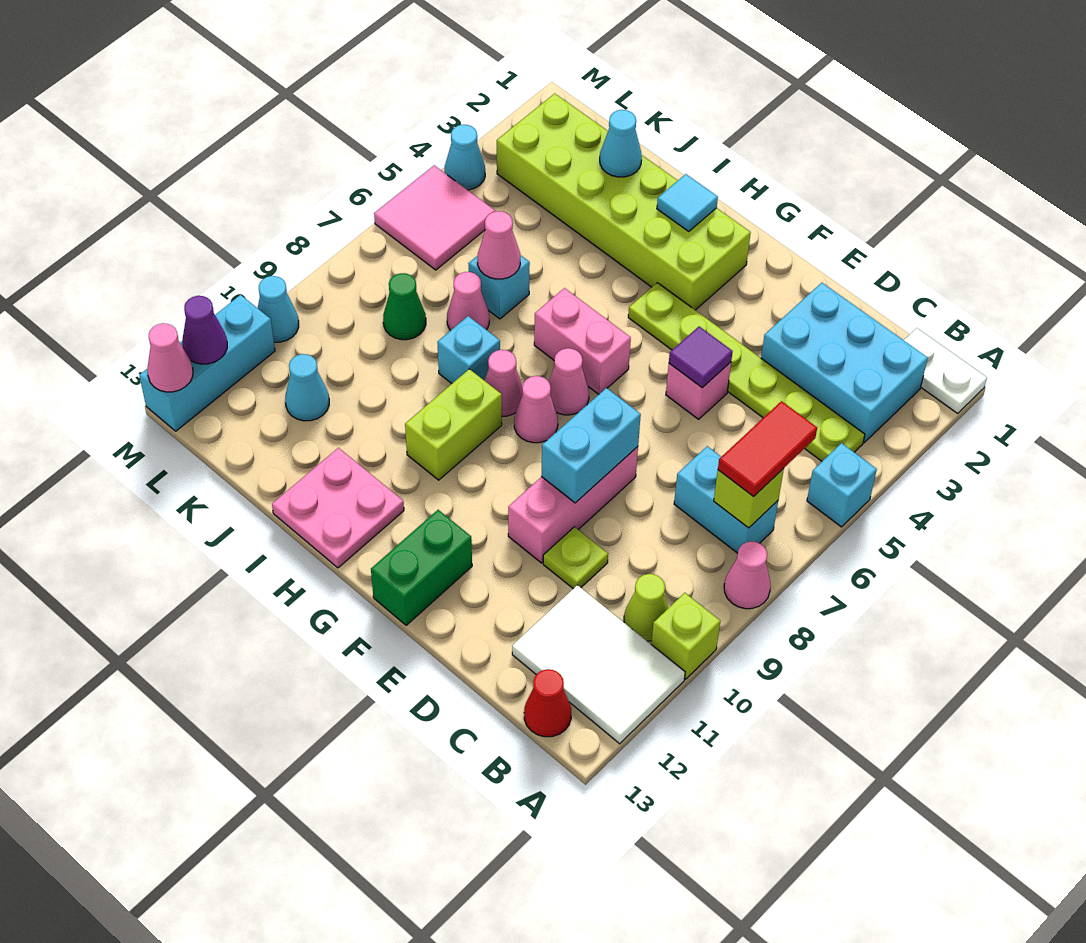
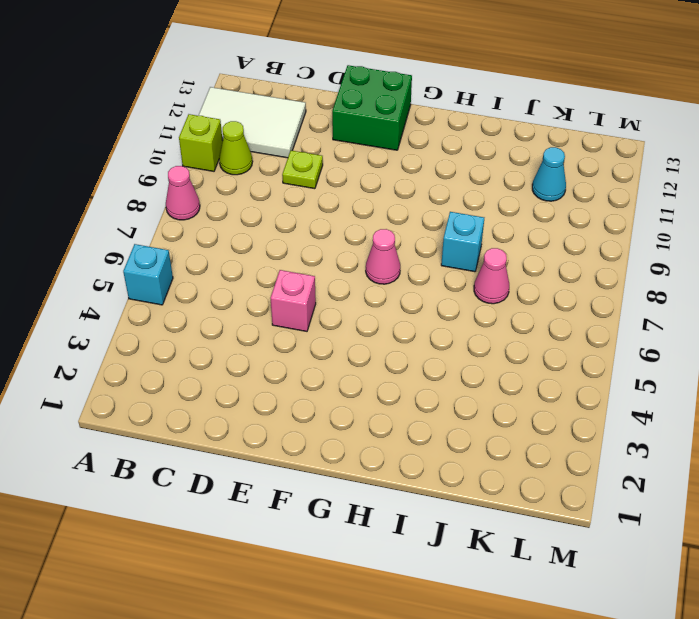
green 2x2 brick [332,65,412,150] -> green 1x2 brick [371,510,472,625]
none -> white 1x2 plate [904,328,987,414]
none -> cyan 2x3 brick [761,283,928,443]
none -> lime 1x6 plate [628,283,865,461]
none -> cyan 1x2 brick [674,446,778,553]

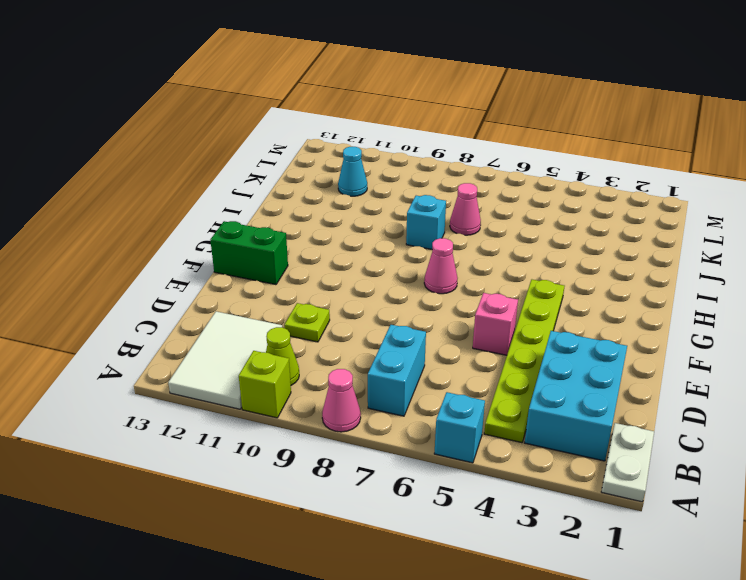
none -> red 1x1 cone [524,669,571,737]
none -> pink 1x3 brick [508,447,638,563]
none -> lime 2x6 brick [497,94,751,310]
none -> pink 1x2 brick [534,288,631,394]

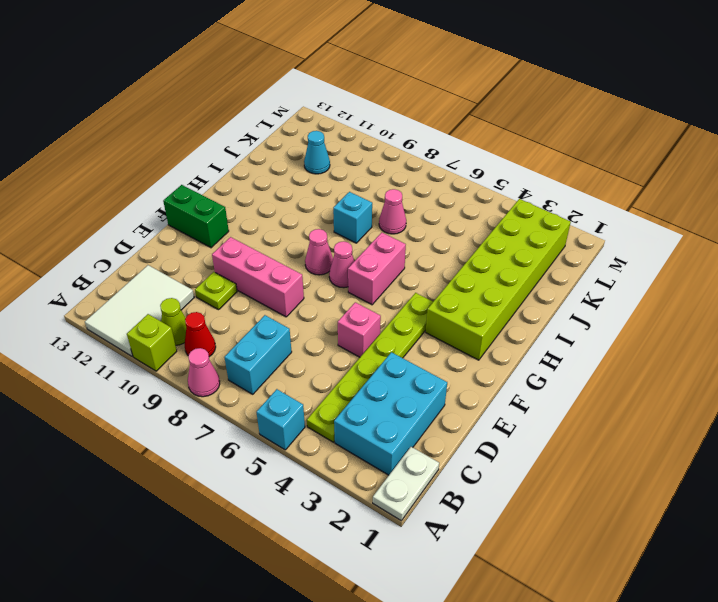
red 1x1 cone [185,312,216,357] -> red 1x1 cone moved to [524,669,571,737]
none -> pink 1x1 cone [485,350,523,416]
none -> lime 1x2 brick [405,369,502,480]
none -> pink 2x2 plate [272,448,404,568]
none -> cyan 1x1 brick [468,255,530,319]

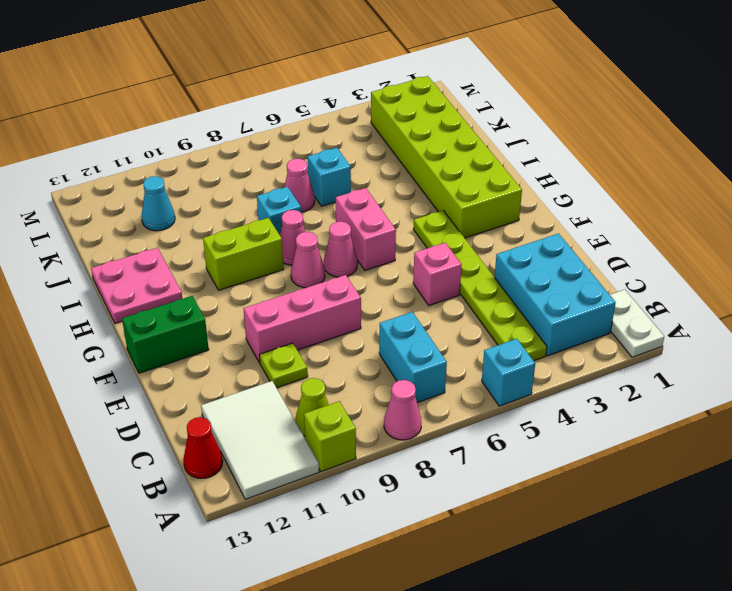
none -> green 1x1 cone [383,273,426,340]
none -> pink 2x2 tile [374,166,495,270]
none -> cyan 1x1 cone [445,125,485,190]
none -> cyan 1x1 cone [258,276,299,342]

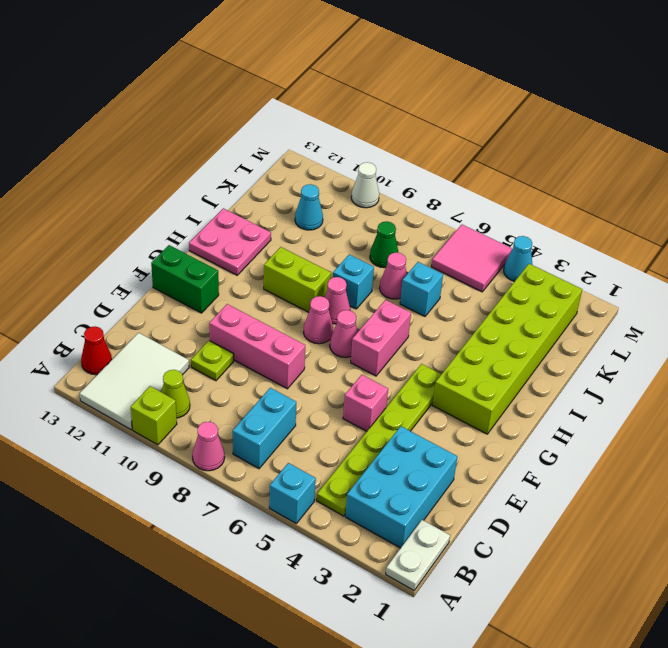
white 1x1 cone [351,162,379,208] -> cyan 1x1 cone [258,276,299,342]
none -> cyan 1x3 brick [139,295,275,431]
none -> lime 1x1 brick [714,468,784,528]
none -> purple 1x1 tile [669,327,733,388]
none -> cyan 1x2 brick [541,388,641,503]

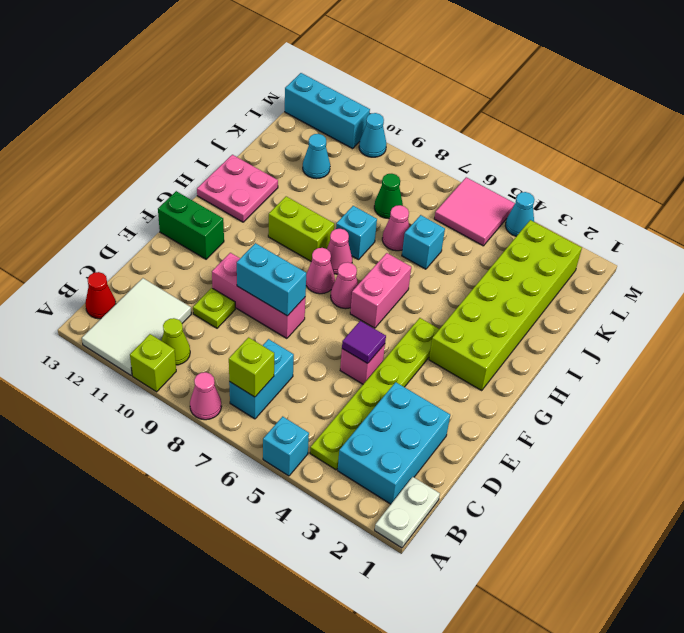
none -> cyan 1x1 tile [657,174,718,232]
none -> cyan 1x1 cone [600,110,642,177]
none -> pink 1x1 cone [478,211,520,279]
none -> purple 1x1 cone [182,296,227,364]

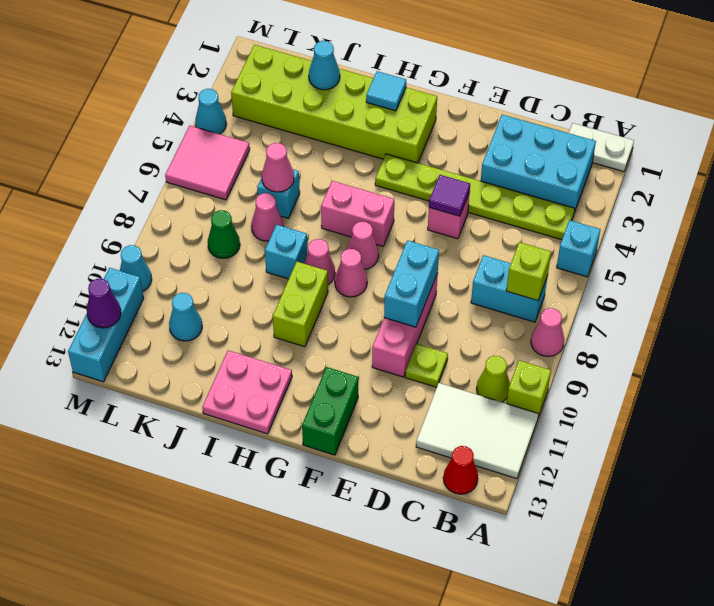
none -> pink 1x1 cone [147,323,193,392]
none -> red 1x2 tile [718,401,817,497]

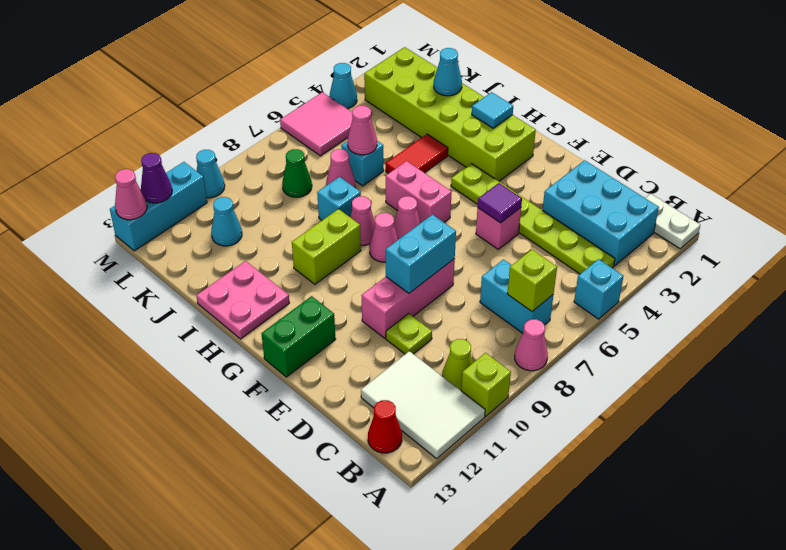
red 1x2 tile [386,134,448,174] -> red 1x2 tile moved to [718,401,817,497]

